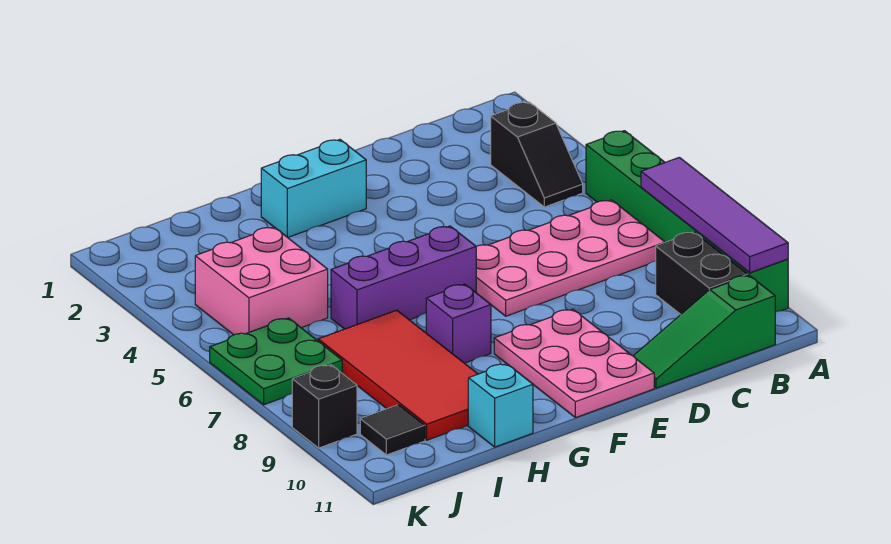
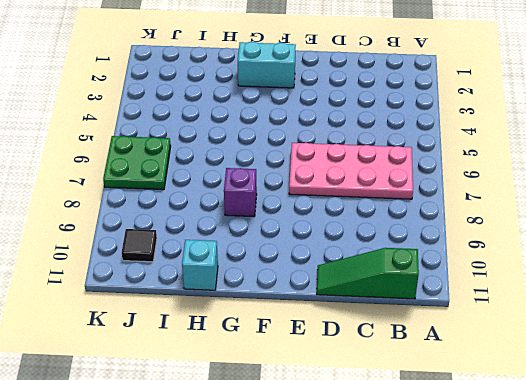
none -> green 1x6 brick [586,131,788,312]
none -> black 1x2 slope [491,102,583,207]
none -> black 1x2 brick [656,232,748,314]

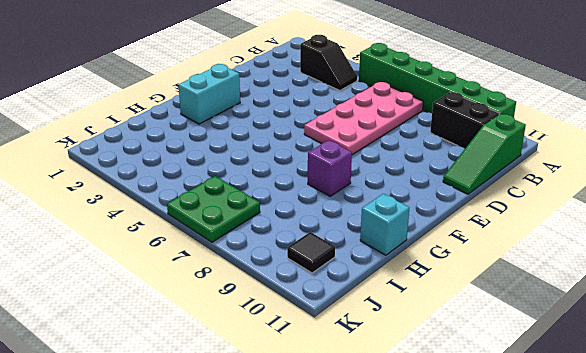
none -> pink 2x3 plate [494,309,654,418]
none -> purple 1x3 brick [331,226,476,329]
none -> red 2x4 tile [318,310,478,440]

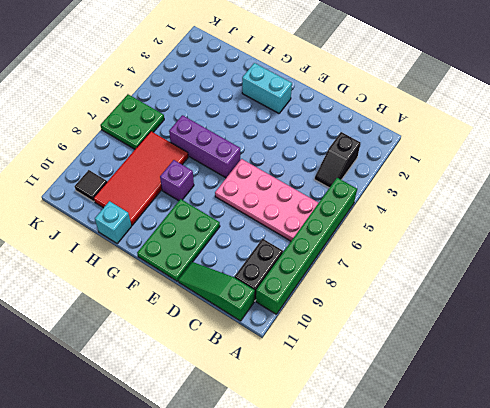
green 2x3 plate [137,199,220,281] -> pink 2x3 plate [494,309,654,418]
none -> pink 2x2 brick [195,227,328,335]
none -> black 1x1 brick [292,365,357,448]
none -> purple 1x4 tile [641,157,788,273]

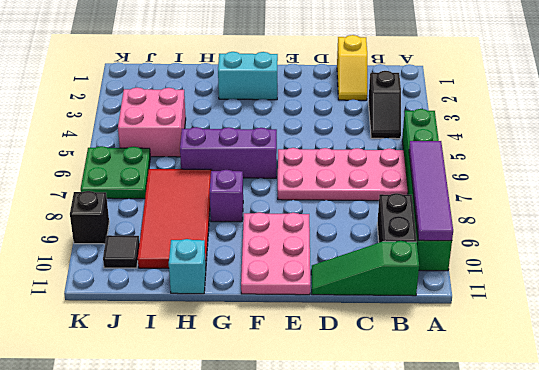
yellow 1x2 slope [337,35,367,100] -> none

